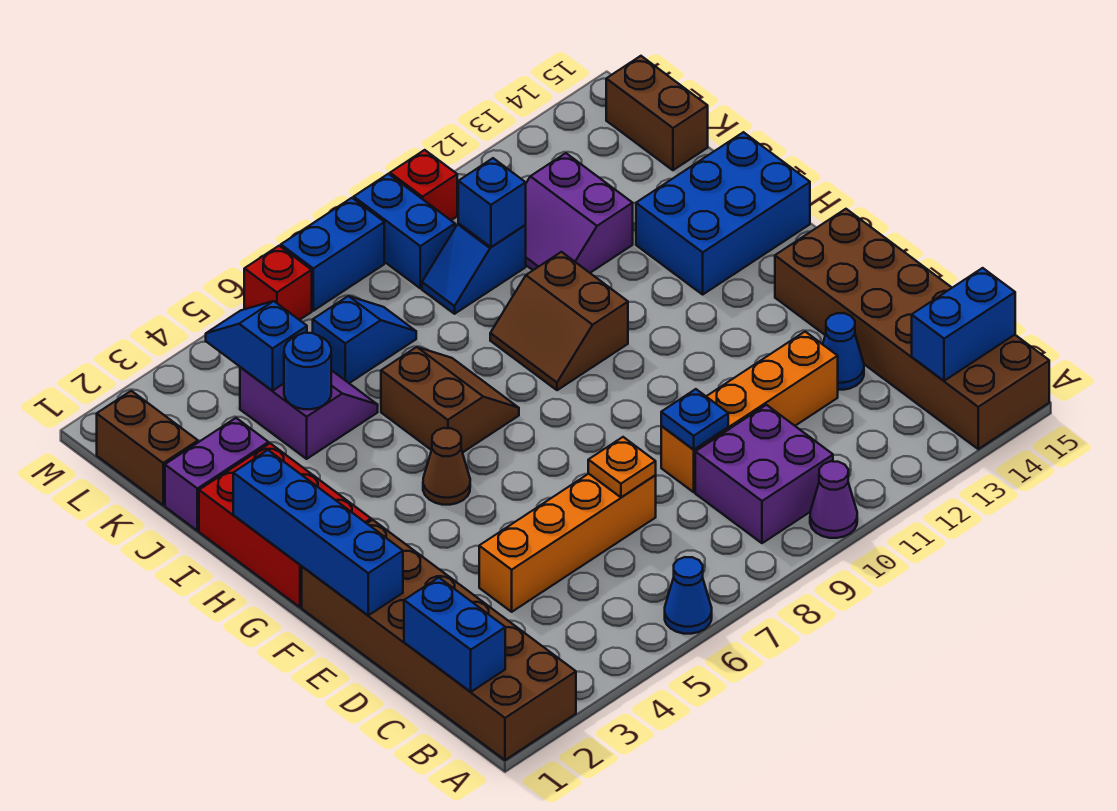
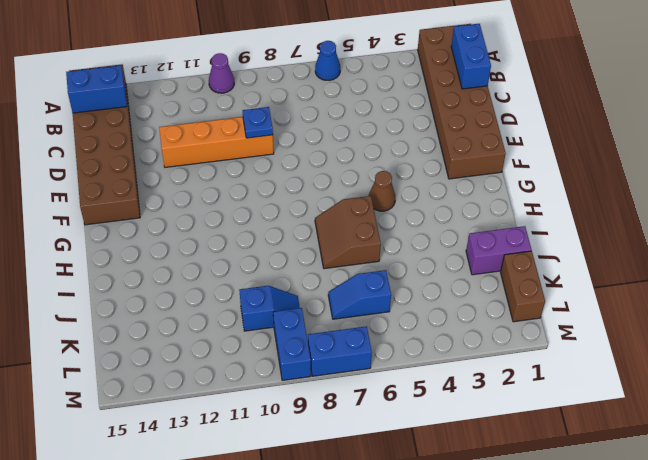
none -> purple 2x2 brick [695,405,833,543]
none -> orange 1x4 brick [479,474,656,612]
none -> blue 1x1 cone [823,313,864,390]
none -> red 2x3 brick [199,443,371,607]

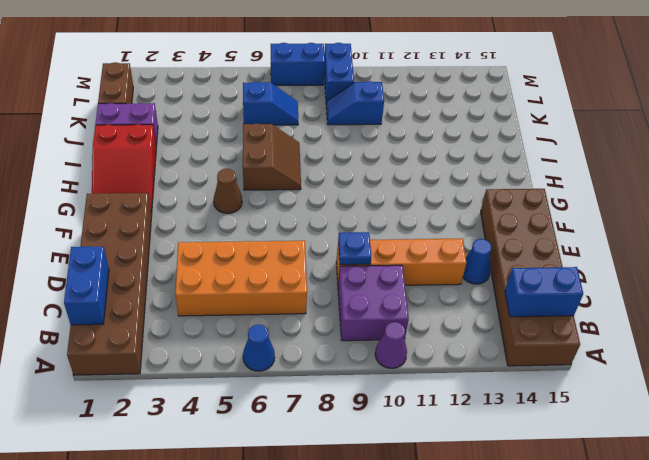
orange 2x4 brick [175,241,307,316] -> orange 1x4 brick [479,474,656,612]
red 2x3 slope [92,124,156,213] -> red 2x3 brick [199,443,371,607]
none -> brown 2x2 slope [490,252,628,390]
none -> blue 2x3 brick [636,132,810,294]
none -> purple 2x2 slope [240,367,378,459]
none -> purple 2x2 slope [526,153,633,273]

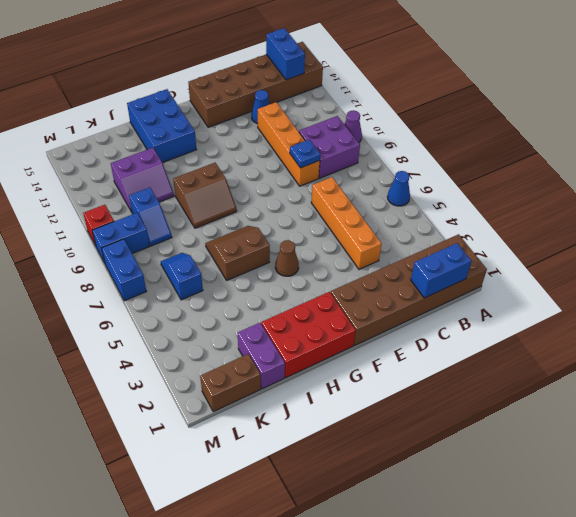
none -> purple 2x2 slope [240,367,378,459]
none -> brown 1x2 brick [606,56,708,170]
none -> red 1x1 brick [244,246,312,320]
none -> orange 1x1 plate [588,437,656,497]

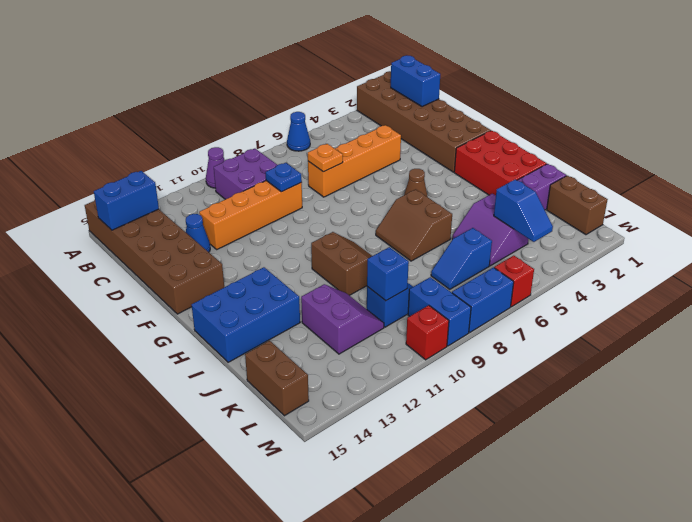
none -> blue 1x4 brick [233,450,403,615]
none -> blue 1x1 round brick [284,333,331,409]

